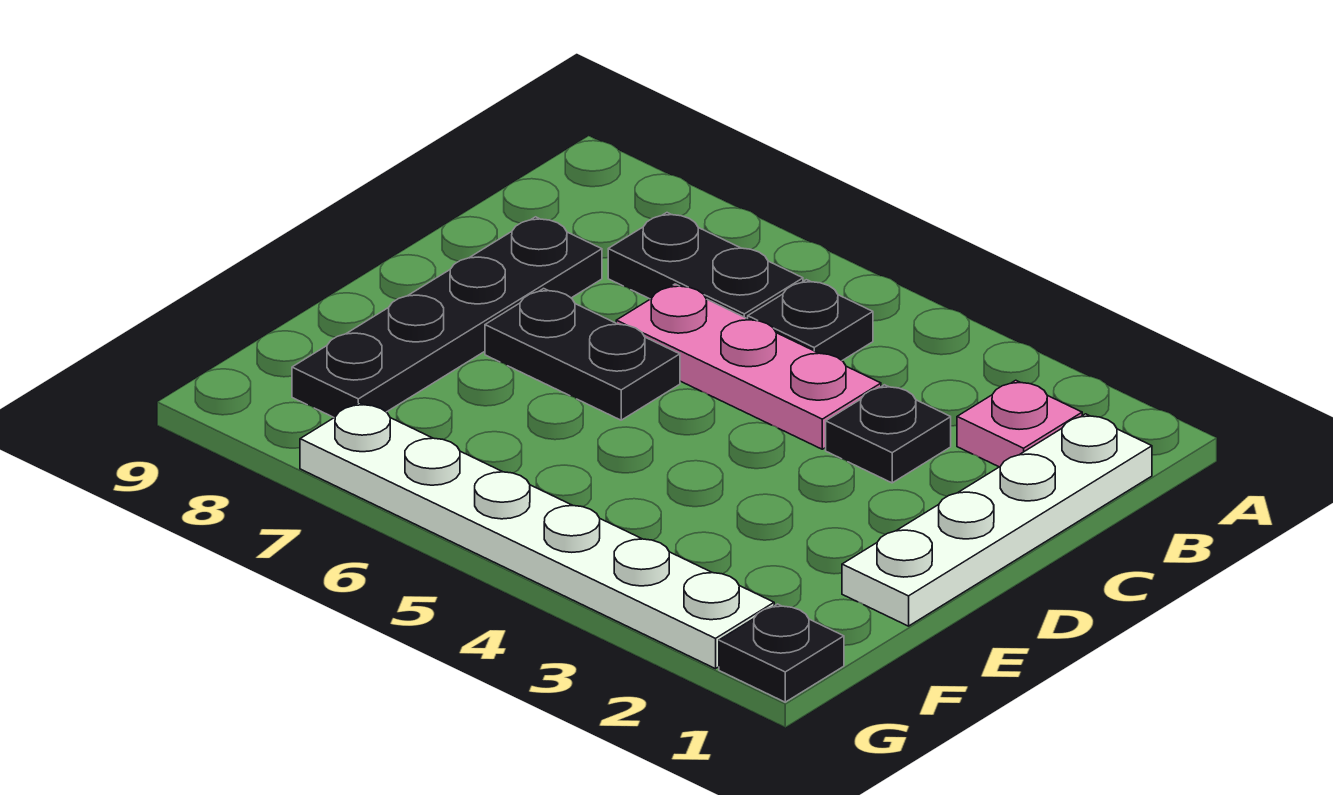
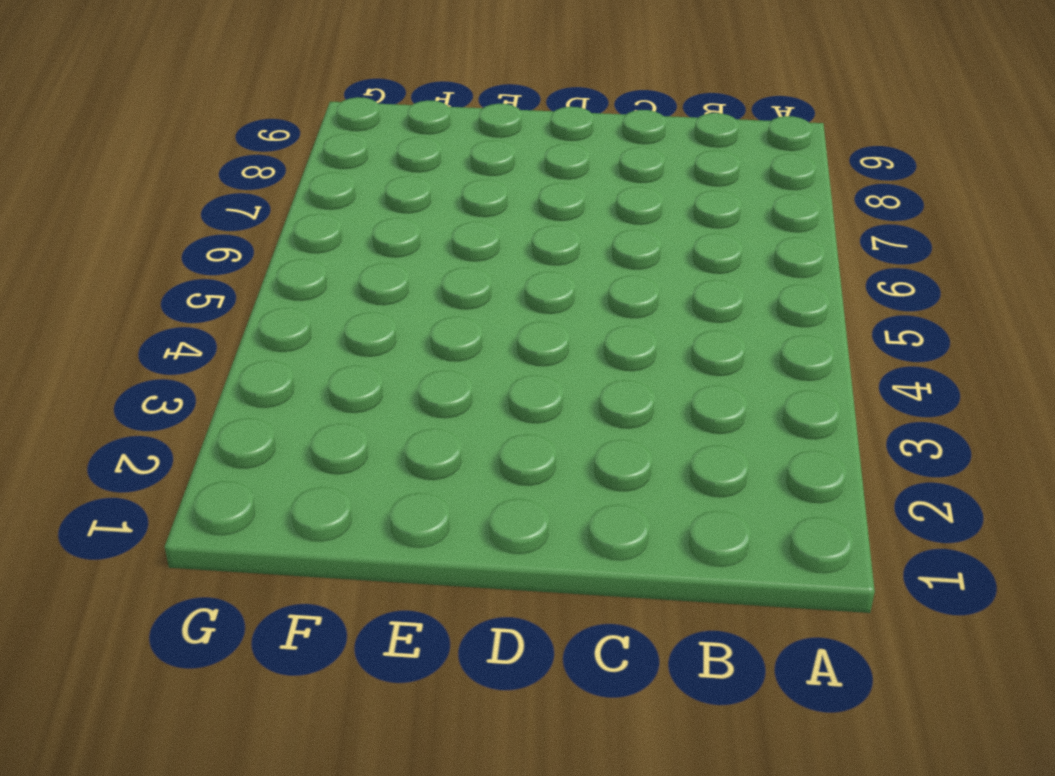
none -> white 1x4 plate [842,414,1152,626]
none -> pink 1x1 plate [957,380,1082,467]

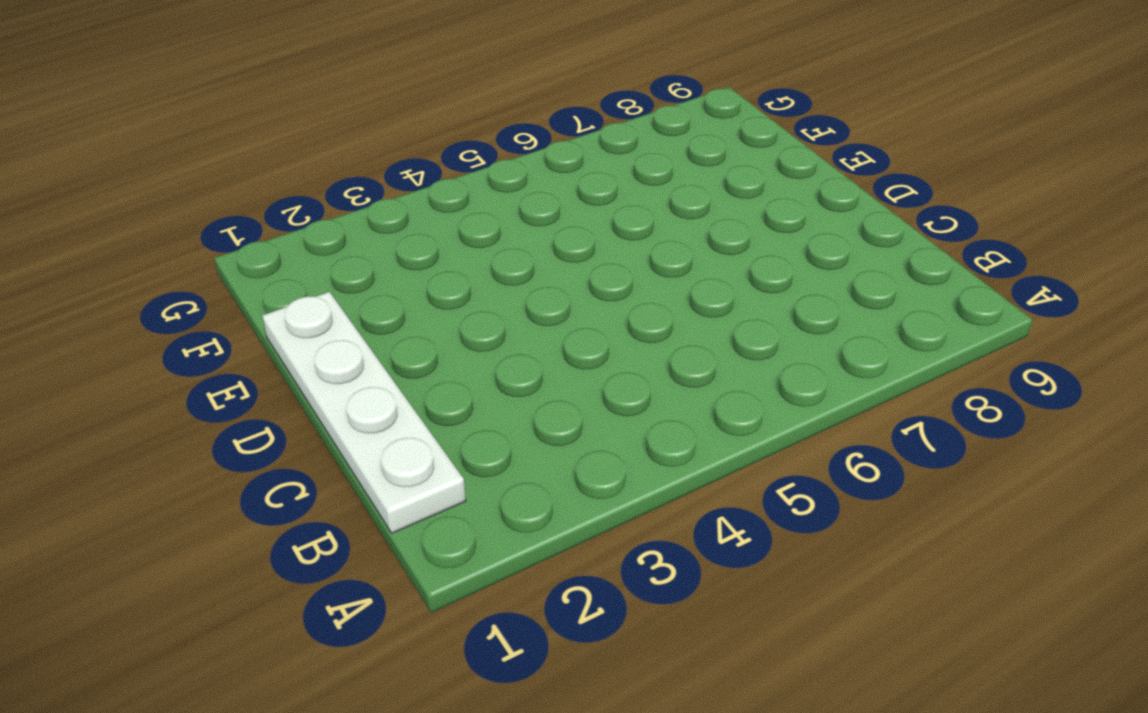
none -> pink 1x1 plate [957,380,1082,467]
none -> black 1x1 plate [748,280,873,360]

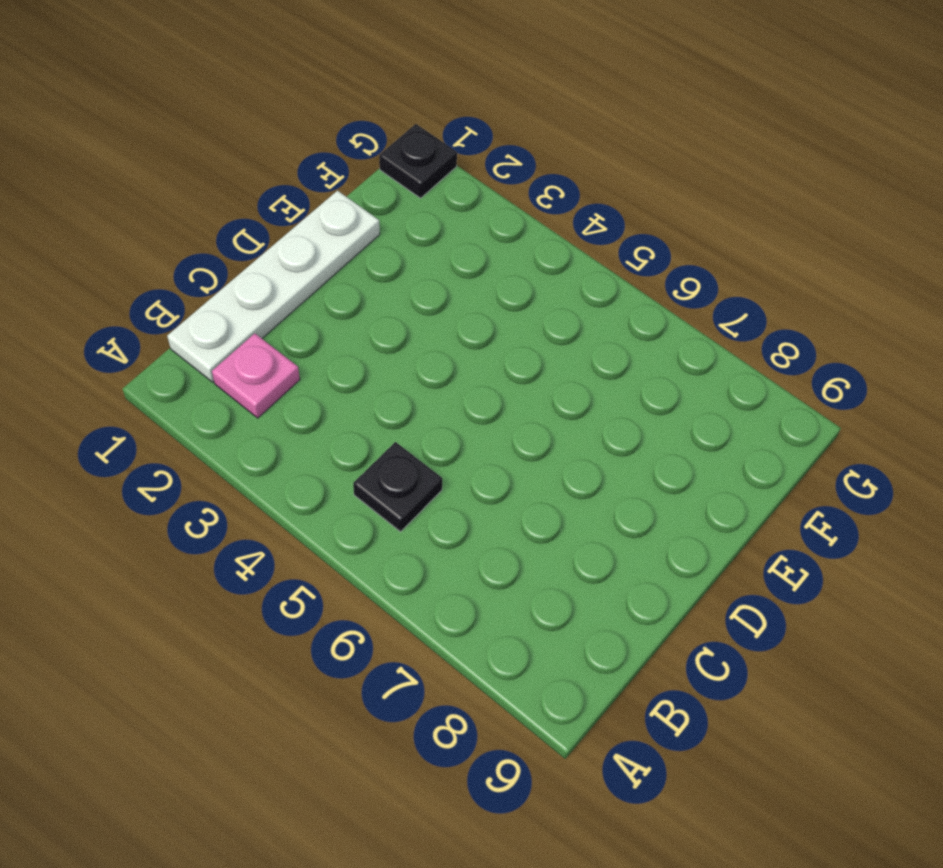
none -> black 1x2 plate [608,213,803,319]
none -> black 1x1 plate [826,385,951,483]

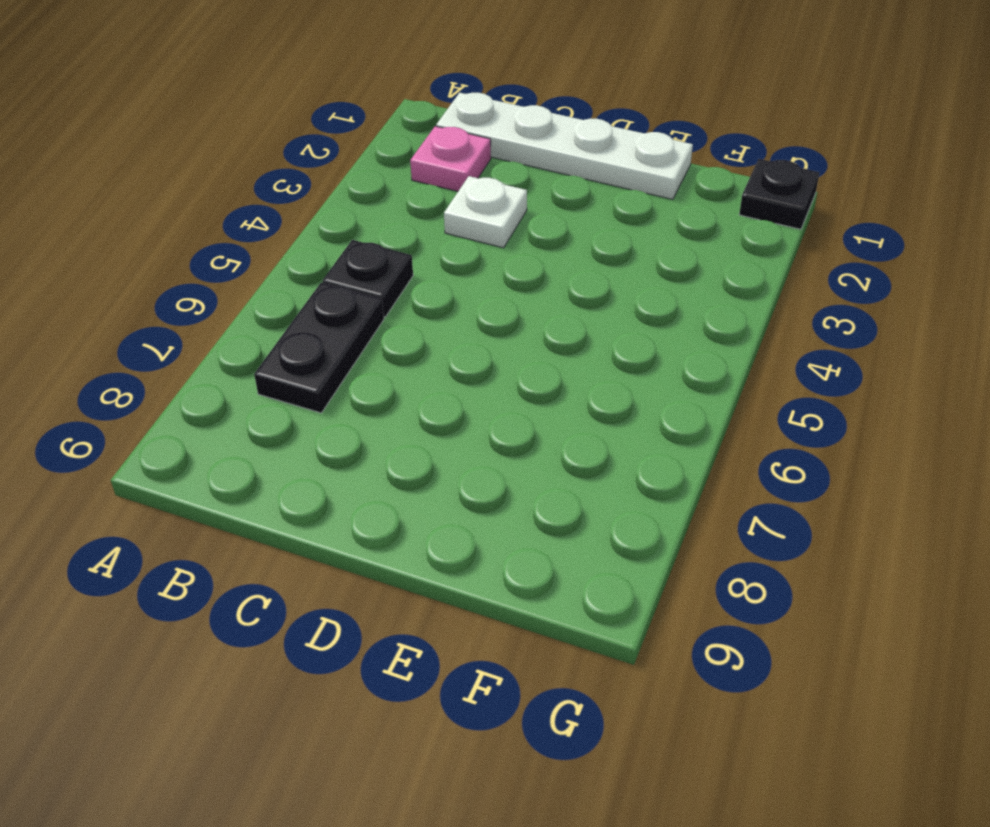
white 1x1 plate [444,176,527,248] -> black 1x1 plate [826,385,951,483]
none -> pink 1x3 plate [616,284,881,449]
none -> black 1x4 plate [292,217,602,417]

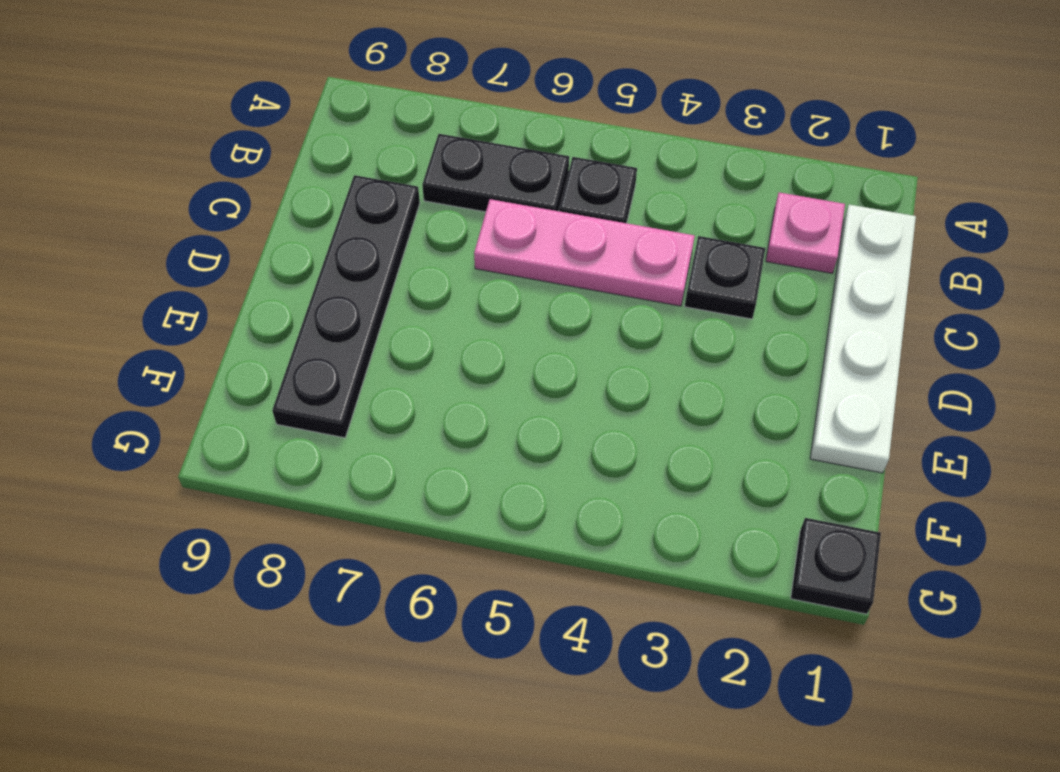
none -> black 1x2 plate [485,289,680,420]
none -> white 1x6 plate [300,403,774,669]

